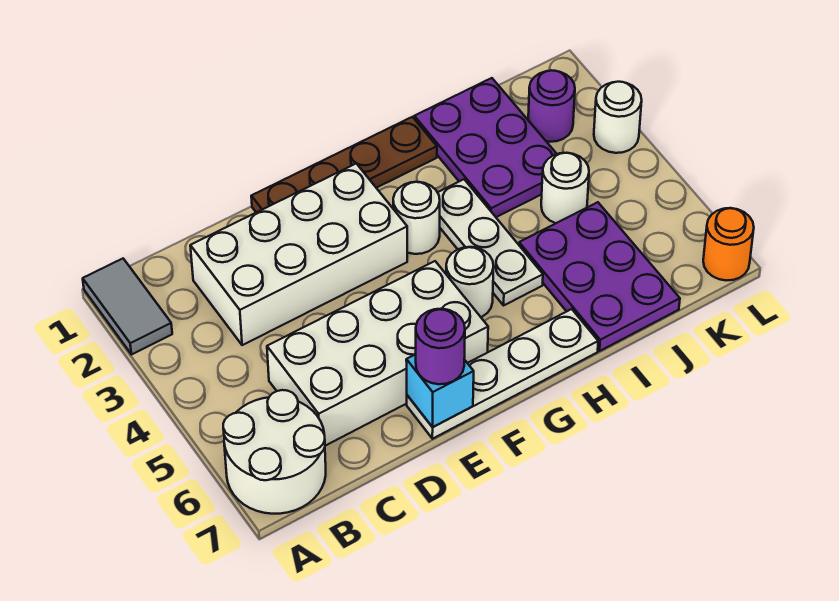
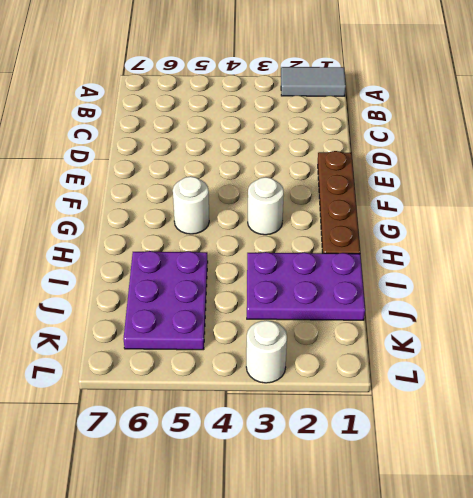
purple 2x3 plate [123,251,208,350] -> purple 2x3 plate turned to [519,202,680,351]
none -> white 2x2 round brick [223,390,326,514]
none -> white 2x4 brick [190,163,407,345]
none -> white 2x4 brick [267,261,488,446]

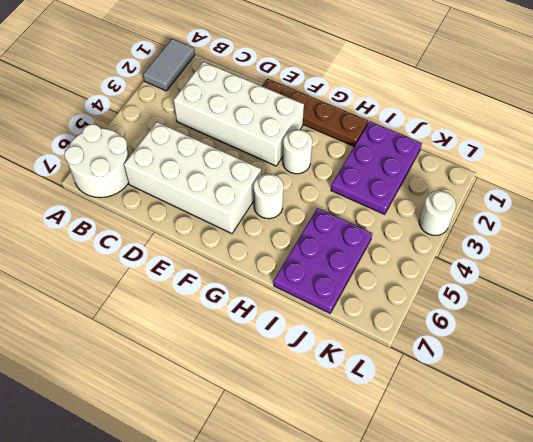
none -> white 1x4 plate [407,309,598,439]
none -> white 1x3 plate [438,179,543,305]
none -> white 1x1 round brick [541,153,589,223]

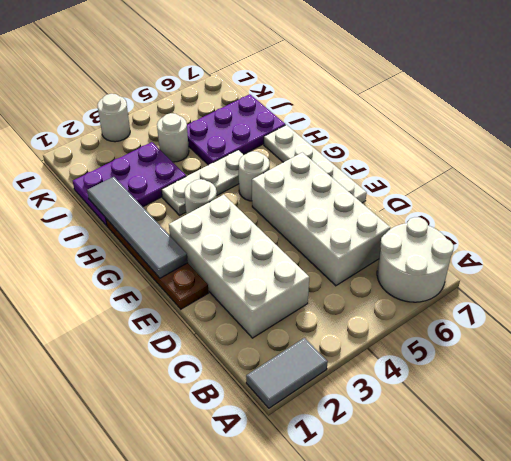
grey 1x4 tile [87,177,188,278] -> none
none -> purple 1x1 round brick [528,70,575,142]
none -> orange 1x1 round brick [703,208,754,281]
none -> cyan 1x1 brick [406,354,474,427]

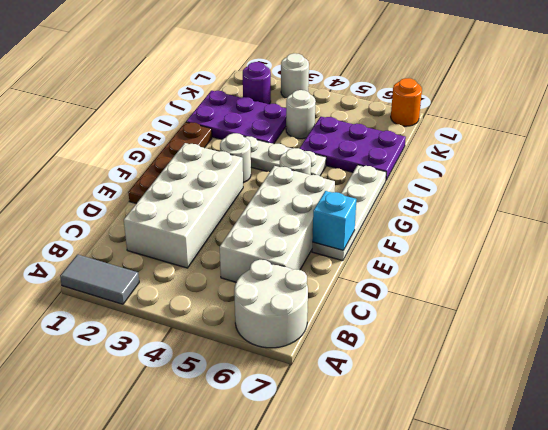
none -> purple 1x1 round brick [416,309,465,384]

